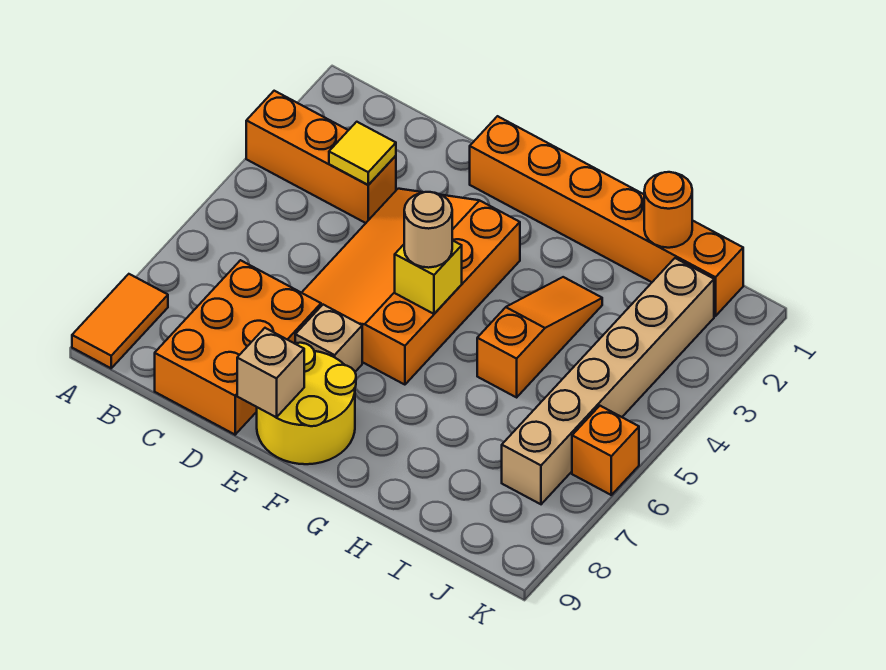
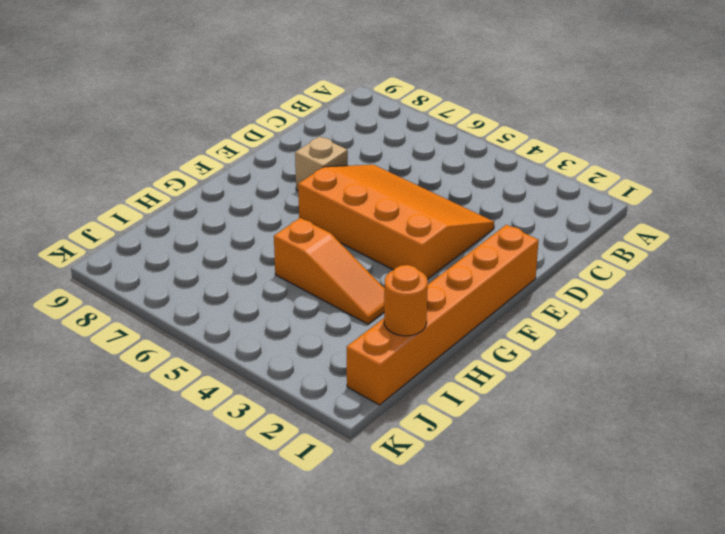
none -> orange 1x3 brick [246,91,396,223]
none -> orange 1x2 tile [72,274,168,368]
none -> orange 2x3 brick [155,260,321,435]

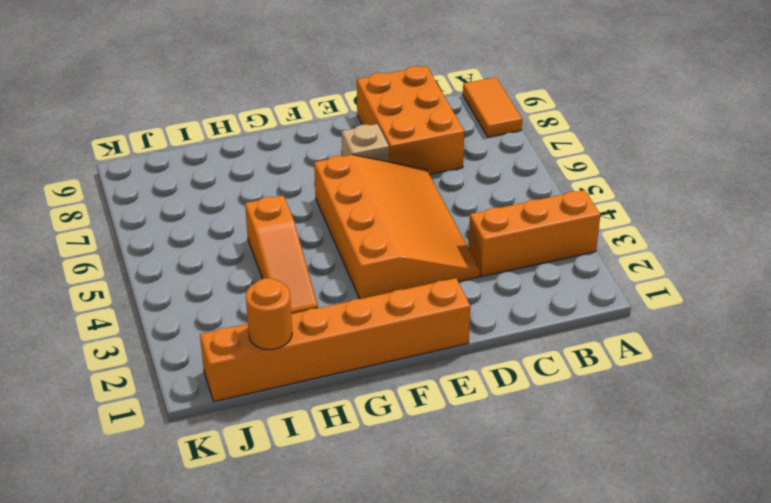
none -> yellow 2x2 round brick [257,343,356,464]
none -> tan 1x6 brick [502,258,714,504]
none -> orange 1x1 brick [572,406,639,495]

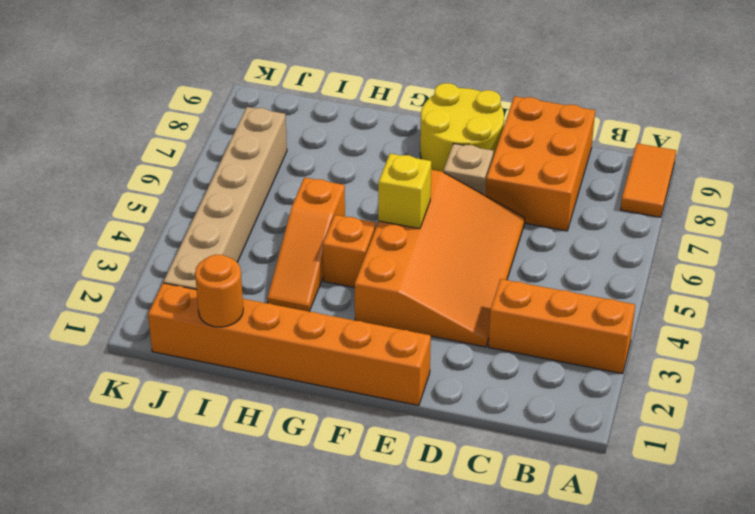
orange 1x1 brick [323,215,376,288] -> orange 1x1 brick moved to [572,406,639,495]
none -> yellow 1x1 tile [329,122,396,185]
none -> tan 1x1 brick [237,328,304,417]
none -> tan 1x1 round brick [404,192,452,268]

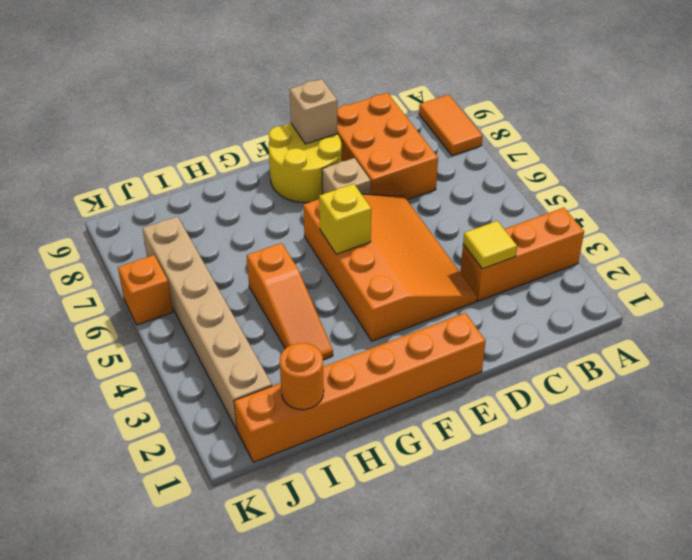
none -> tan 1x1 round brick [404,192,452,268]

